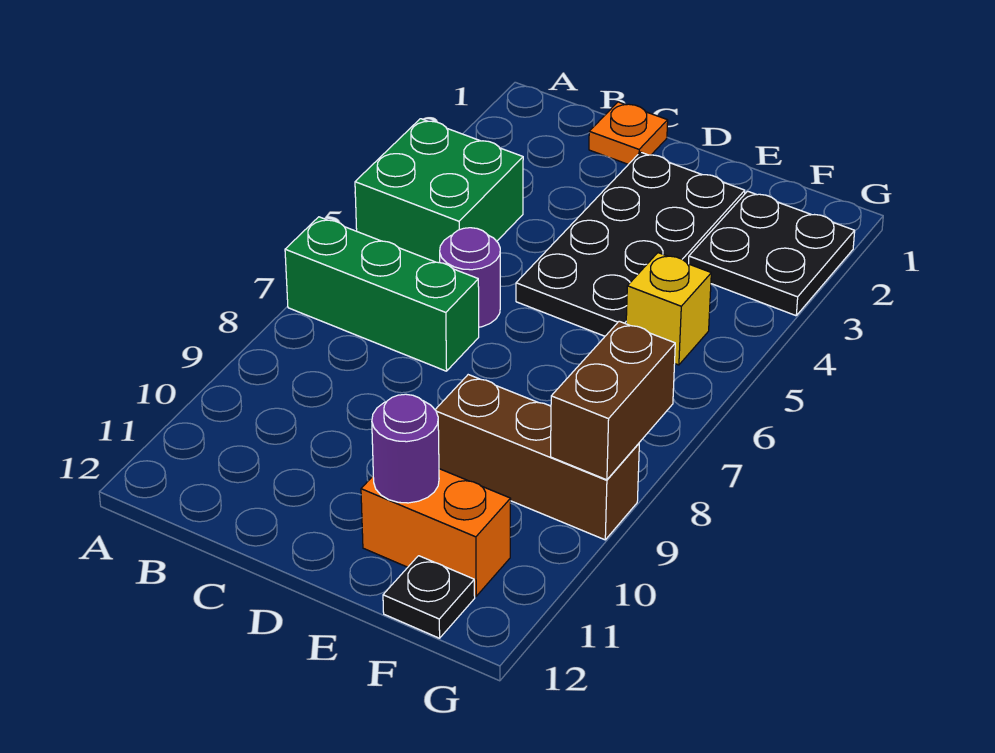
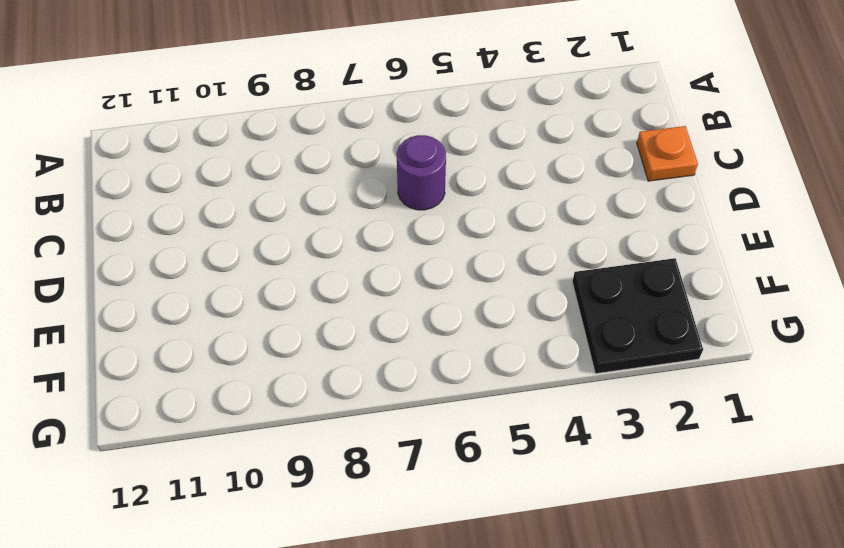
none -> green 2x2 brick [355,119,523,263]
none -> green 1x3 brick [285,217,479,371]
none -> black 2x4 plate [516,152,745,336]

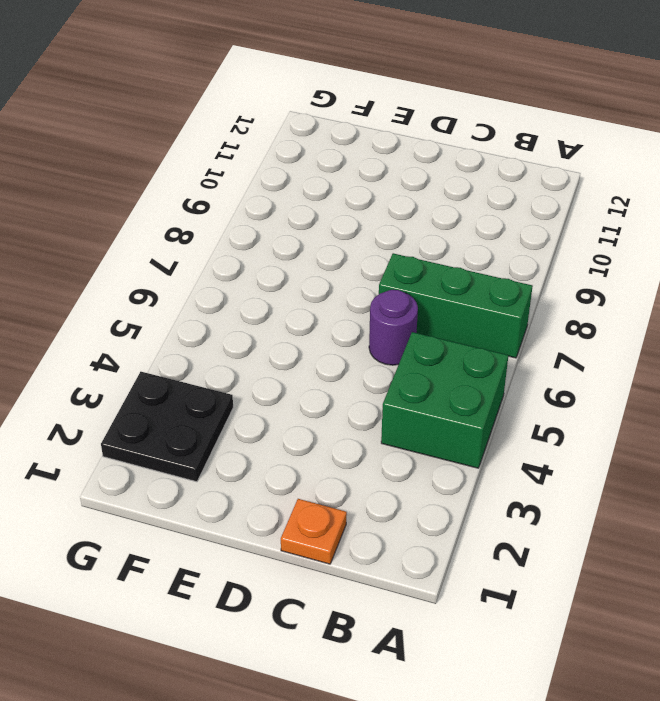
none -> black 2x4 plate [516,152,745,336]
none -> brown 1x3 brick [435,375,639,540]
none -> orange 1x2 brick [361,469,511,596]

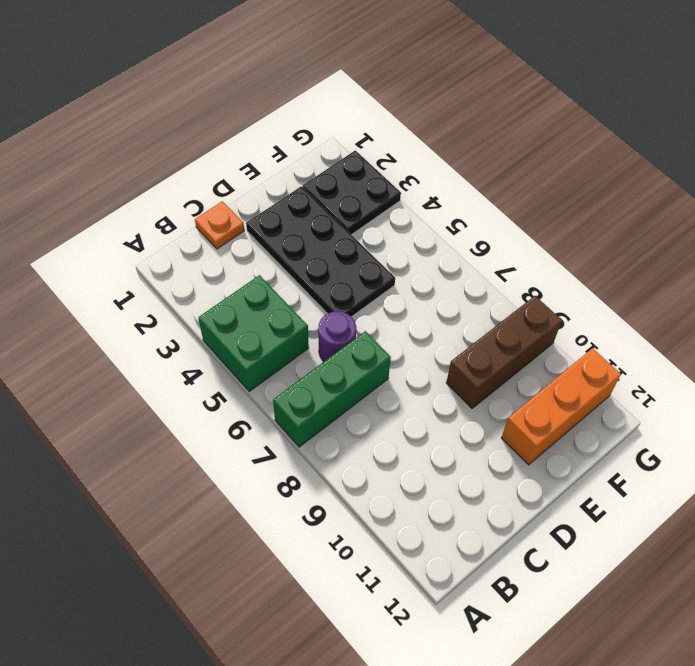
orange 1x3 brick [501,348,621,465] -> orange 1x2 brick [361,469,511,596]
none -> yellow 1x1 brick [626,253,711,365]
none -> black 1x1 plate [383,556,475,638]
none -> purple 1x1 round brick [372,394,439,503]

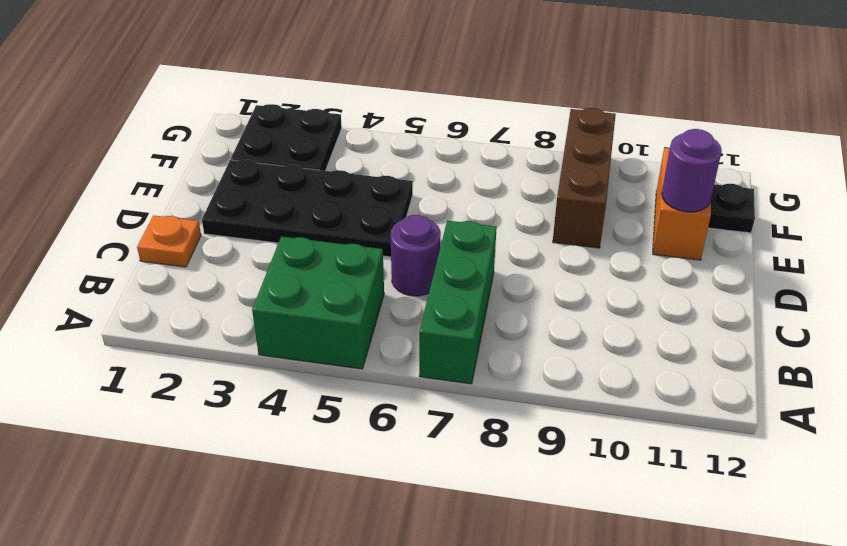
none -> yellow 1x1 brick [626,253,711,365]
none -> brown 1x2 brick [551,321,675,480]

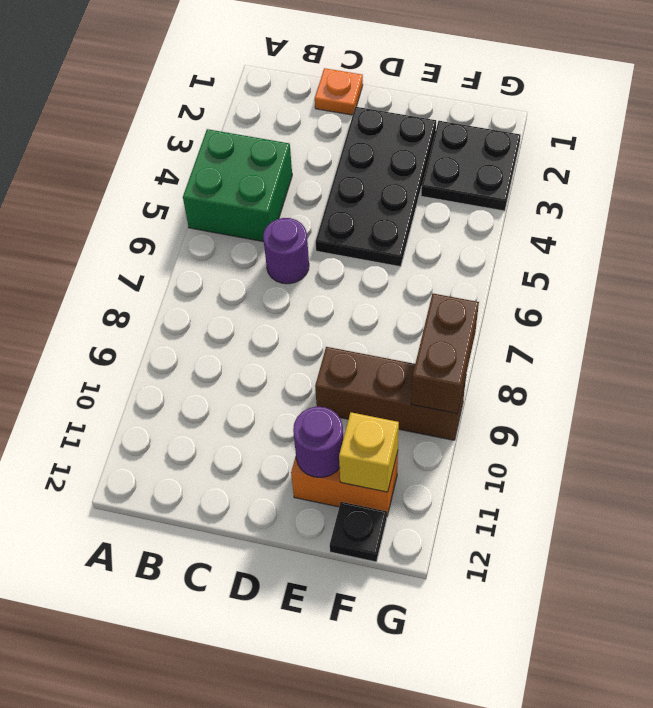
yellow 1x1 brick [339,413,399,492] -> yellow 1x1 brick moved to [626,253,711,365]
none -> green 1x3 brick [285,217,479,371]

